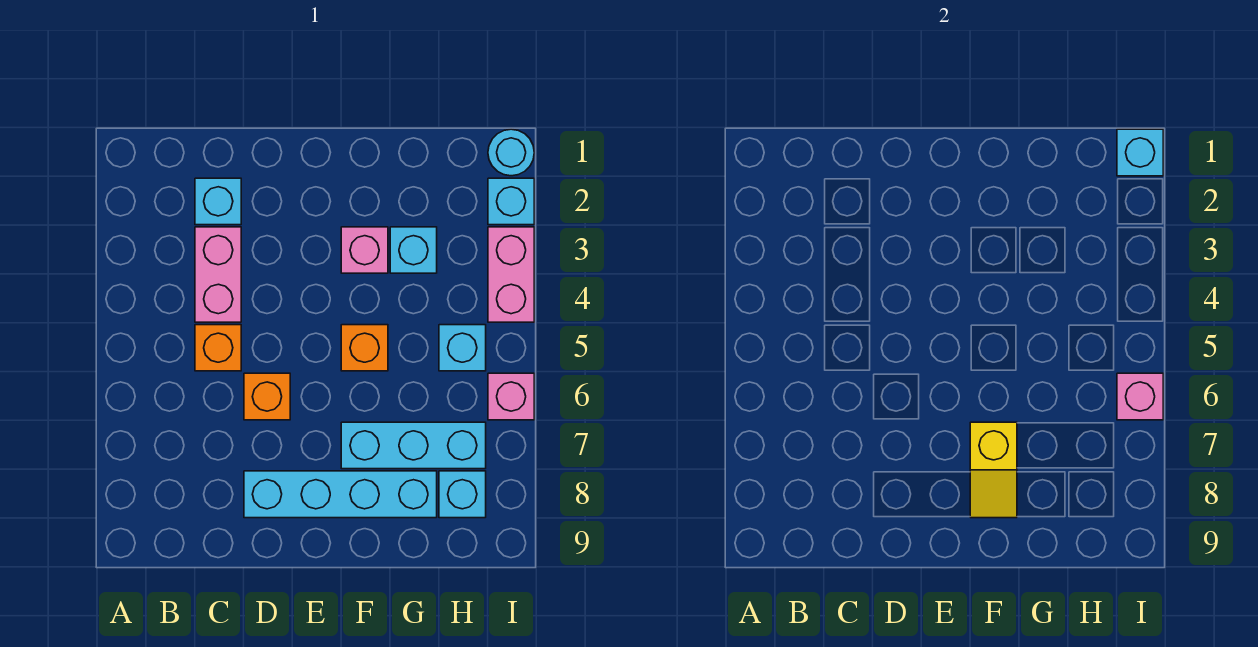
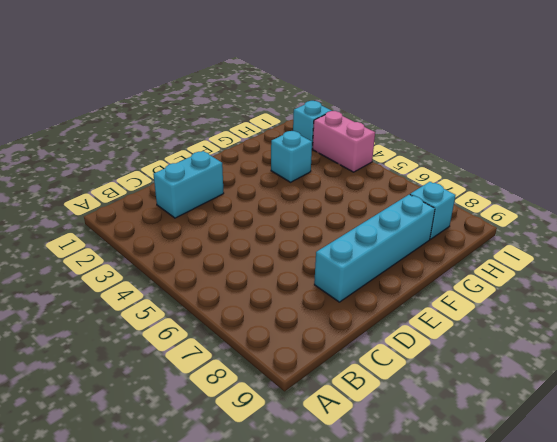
cyan 1x2 brick [153,151,224,218] -> cyan 1x1 brick [195,178,241,225]
none -> pink 1x2 brick [195,227,241,322]
none -> orange 1x1 brick [195,325,241,371]
none -> orange 1x1 brick [244,373,290,420]

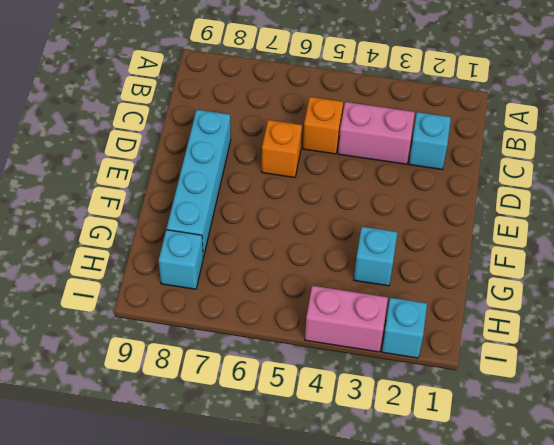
none -> pink 1x1 brick [341,227,388,273]
none -> orange 1x1 brick [341,325,388,371]
none -> cyan 1x3 brick [341,422,486,469]

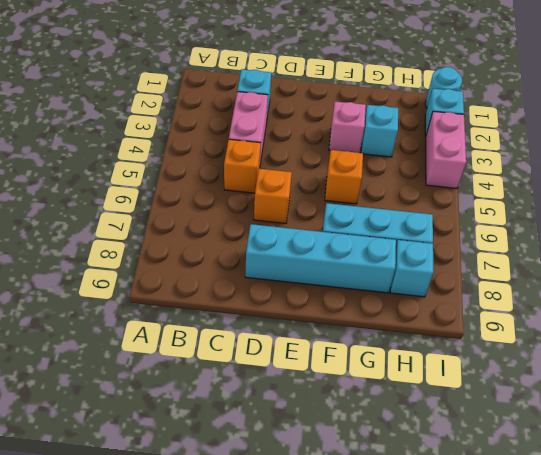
none -> cyan 1x1 brick [439,325,486,371]
none -> pink 1x1 brick [488,373,534,420]
none -> yellow 1x2 slope [970,422,1017,518]

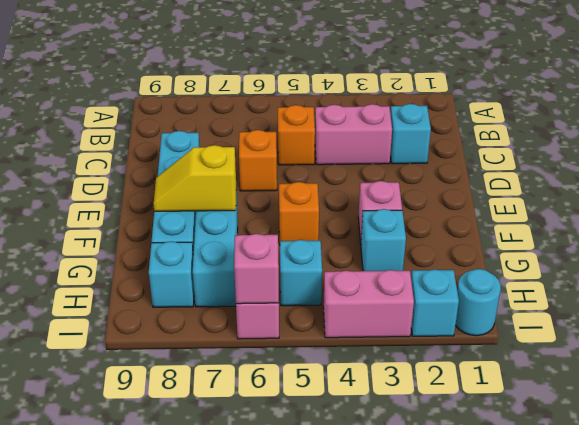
none -> cyan 1x1 brick [1117,129,1163,176]

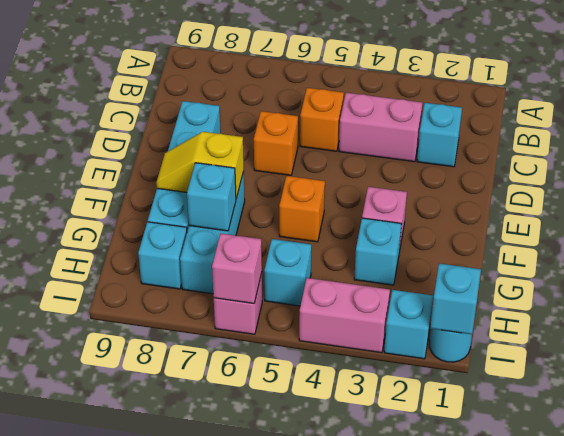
cyan 1x1 brick [187,163,236,231] -> none

